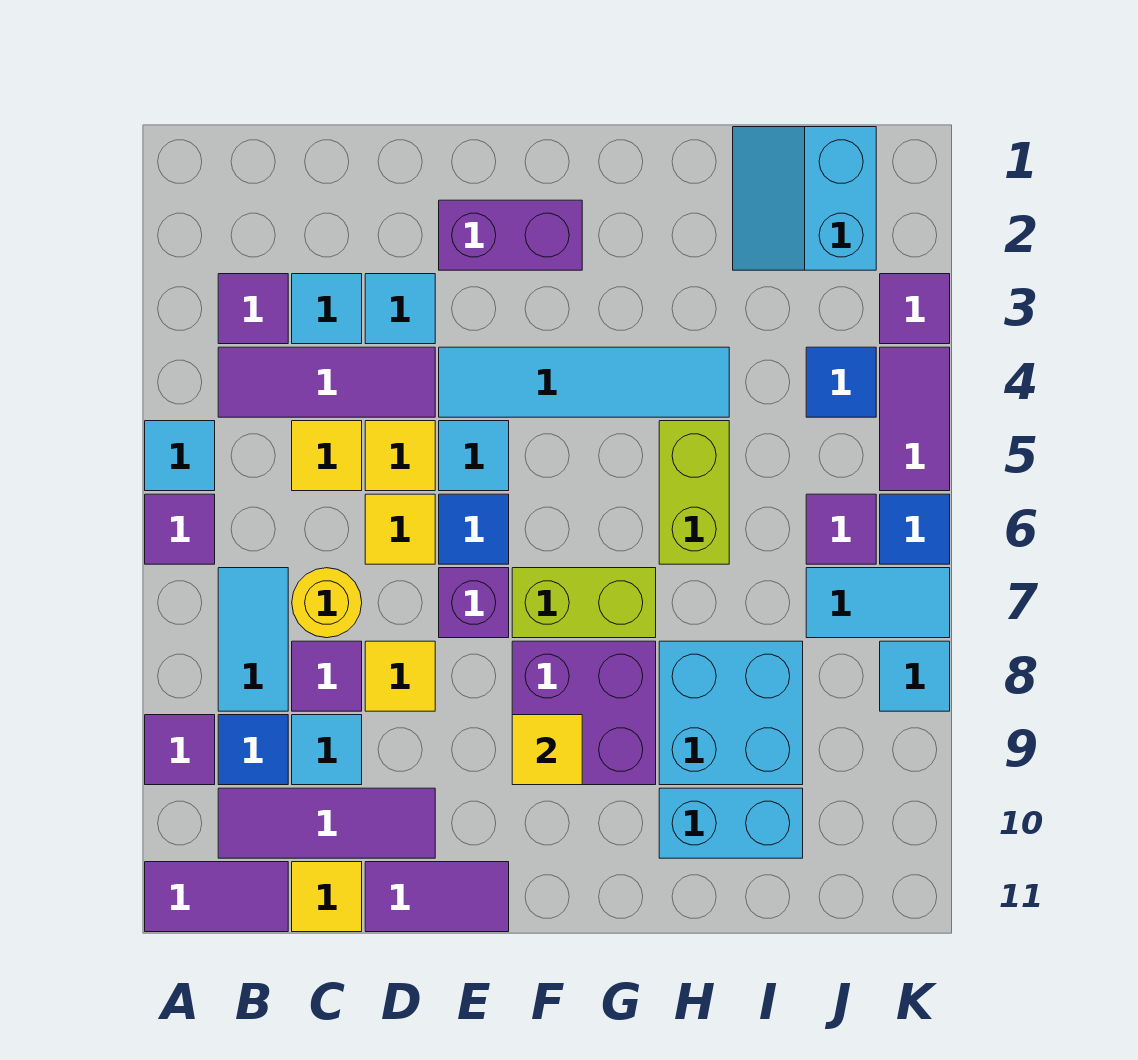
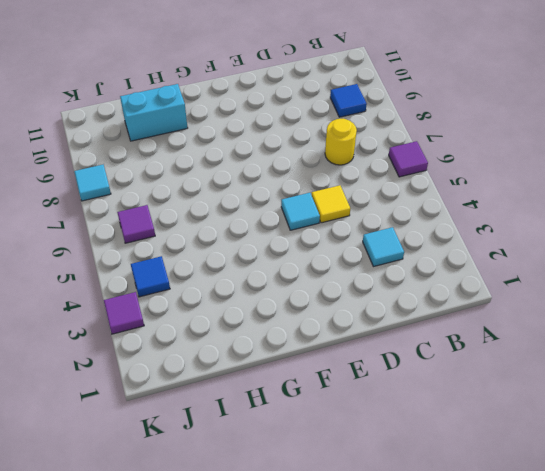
none -> cyan 1x1 tile [145,421,215,491]
none -> purple 1x1 tile [145,715,215,785]
none -> purple 1x2 tile [145,862,288,932]
none -> purple 1x1 tile [218,274,288,344]

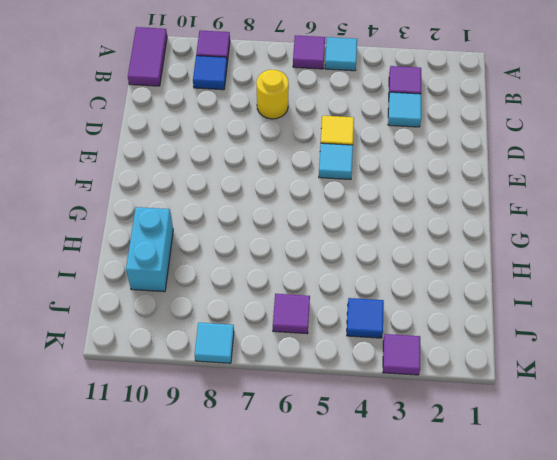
none -> purple 1x3 tile [218,347,435,417]
none -> cyan 1x2 tile [218,568,288,711]
none -> purple 1x3 tile [218,788,435,858]
none -> yellow 1x1 tile [292,421,362,491]

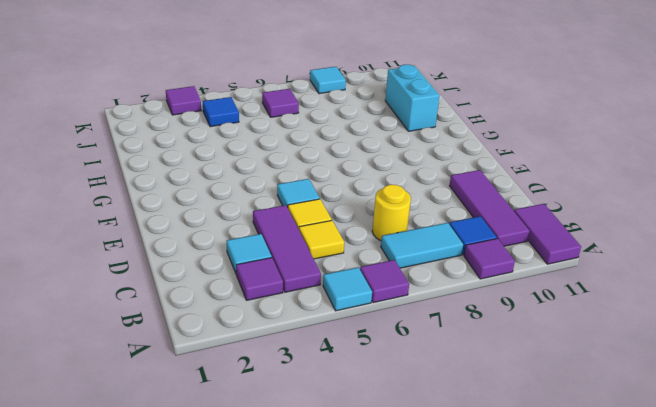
none -> purple 1x1 tile [292,641,362,711]
none -> cyan 1x1 tile [292,715,362,785]
none -> yellow 1x1 tile [292,862,362,932]
none -> cyan 1x1 tile [365,274,435,344]

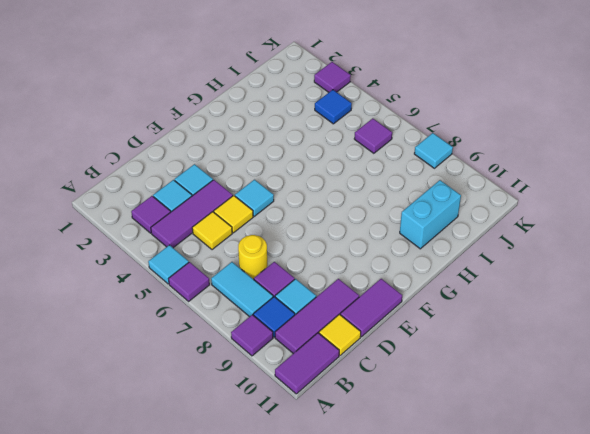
none -> yellow 1x1 tile [365,494,435,564]
none -> yellow 1x1 tile [365,641,435,711]
none -> purple 1x2 brick [439,200,582,270]
none -> cyan 1x4 tile [439,347,729,417]

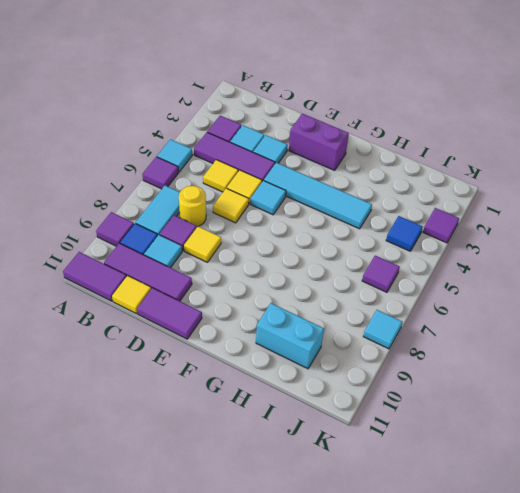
none -> blue 1x1 tile [439,494,509,564]
none -> purple 1x1 brick [439,568,509,638]
none -> lime 1x2 brick [512,568,656,638]
none -> purple 2x2 brick [512,641,656,785]

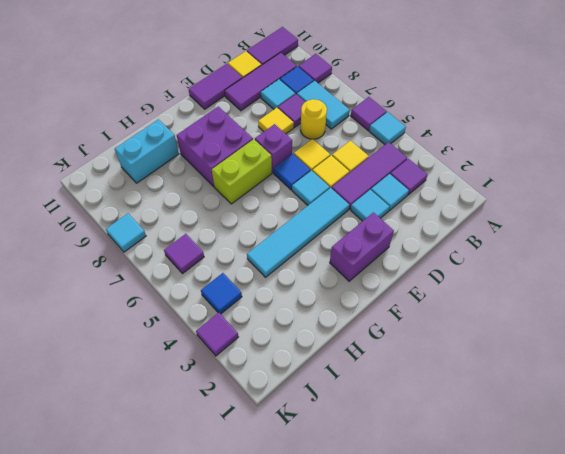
none -> lime 1x2 brick [659,421,729,564]
none -> cyan 2x2 brick [659,641,803,785]
none -> cyan 2x2 slope [733,127,876,270]
none -> cyan 1x2 tile [806,568,950,638]

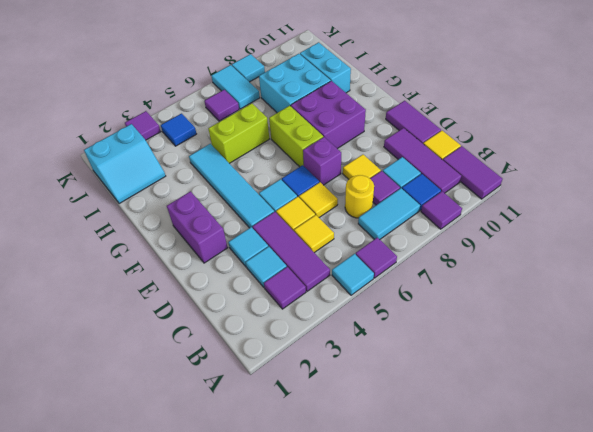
none -> purple 1x2 tile [880,347,950,491]
none -> blue 1x1 tile [880,494,950,564]
none -> yellow 1x1 tile [512,715,582,785]

